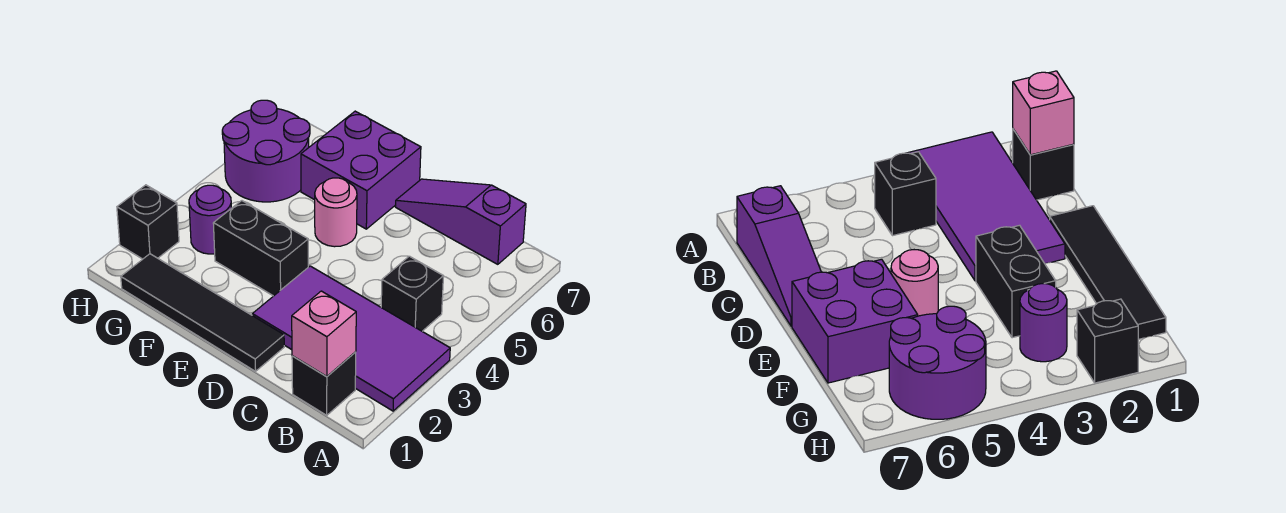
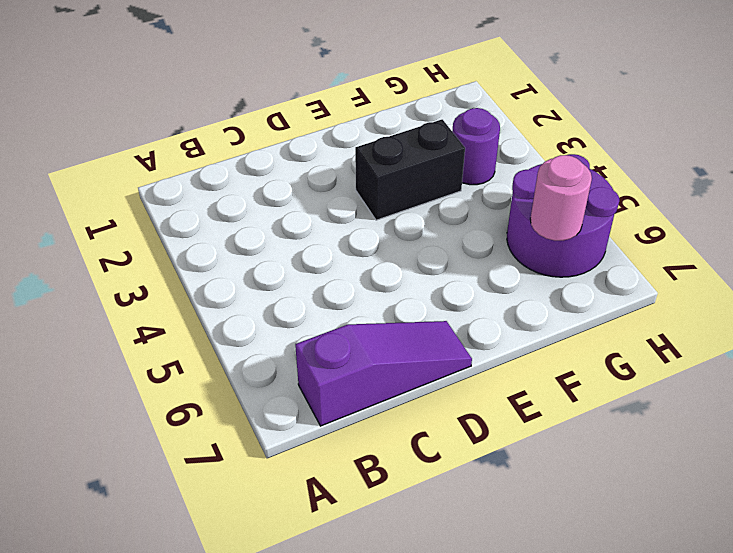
pink 1x1 round brick [530,155,592,241] -> pink 1x1 round brick moved to [315,178,357,247]
none -> purple 2x4 tile [252,266,450,411]
none -> black 1x1 brick [292,352,356,415]
none -> black 1x1 brick [381,256,443,331]

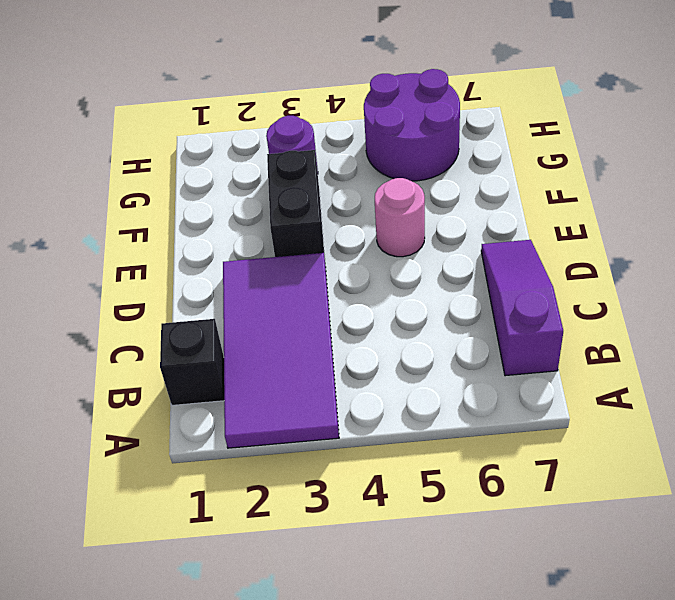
none -> black 1x1 brick [381,256,443,331]
none -> black 1x4 tile [121,254,284,371]
none -> purple 2x2 brick [301,111,421,229]

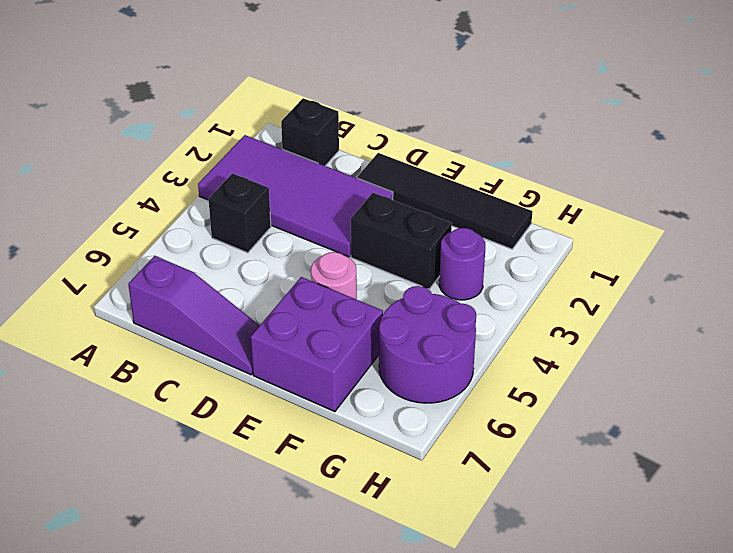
none -> black 1x1 brick [117,185,179,259]
none -> pink 1x1 brick [292,291,356,376]

